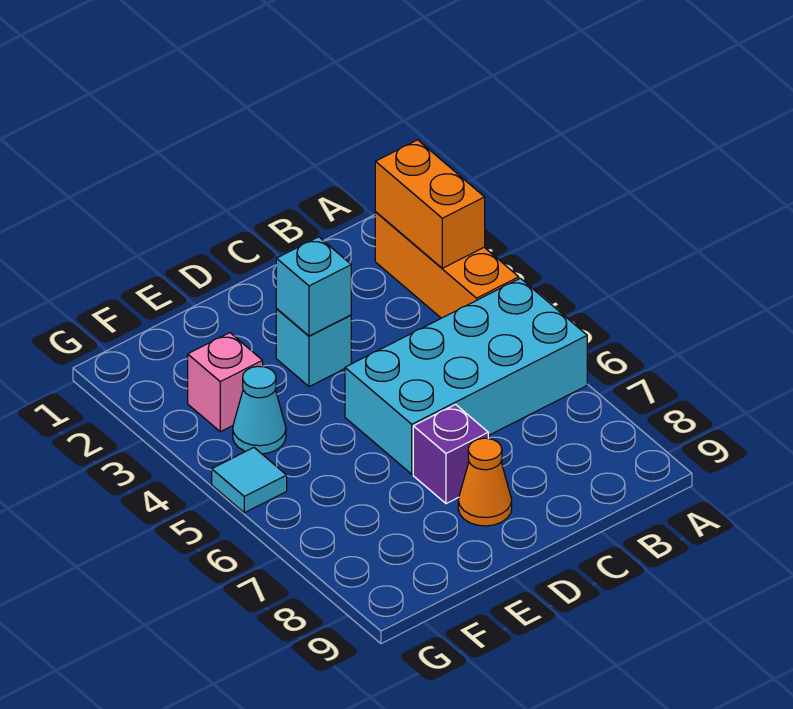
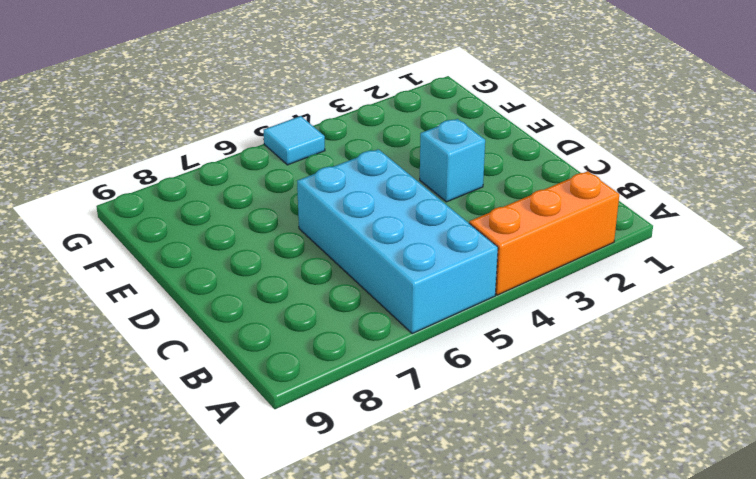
none -> purple 1x1 brick [413,405,488,504]
none -> orange 1x1 cone [458,438,512,526]

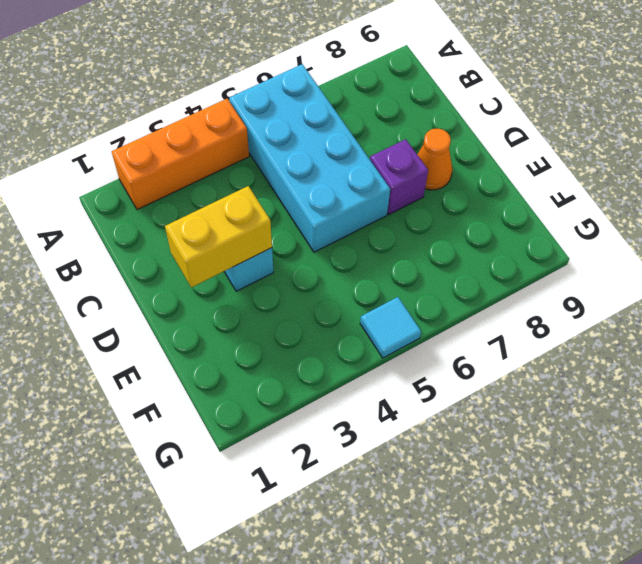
yellow 1x2 brick [165,186,272,287] -> cyan 1x1 brick [276,237,351,336]
none -> pink 1x1 brick [188,333,263,432]
none -> cyan 1x1 cone [233,366,286,454]

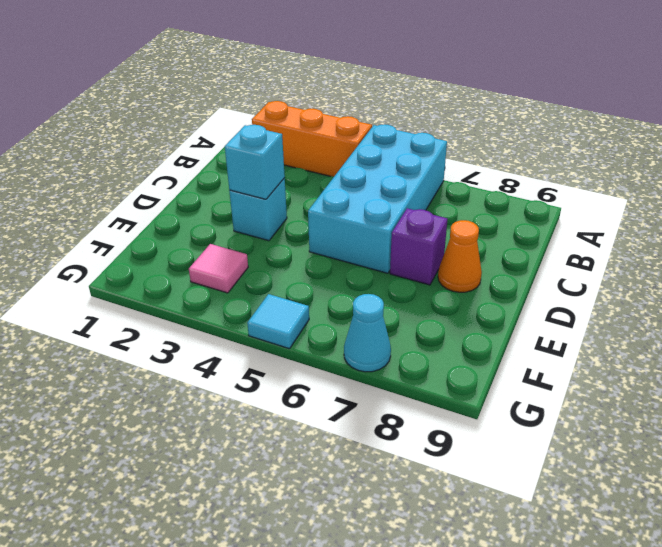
pink 1x1 tile [189,244,248,293] -> pink 1x1 brick [188,333,263,432]
cyan 1x1 cone [344,294,391,372] -> cyan 1x1 cone moved to [233,366,286,454]
none -> orange 1x2 brick [375,140,485,268]

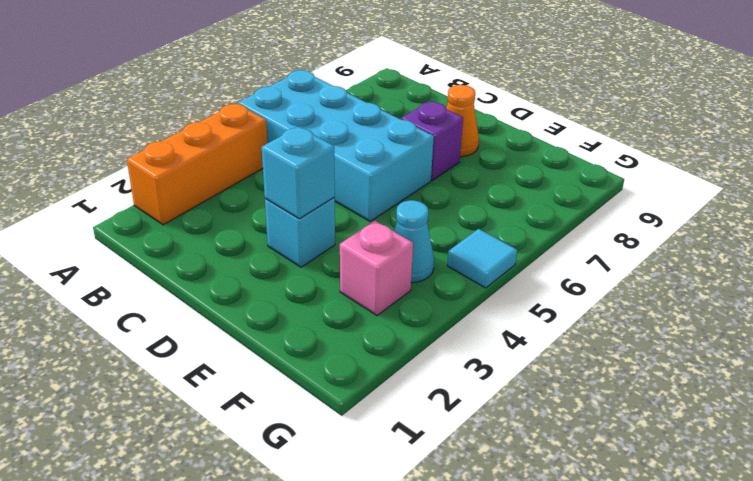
none -> orange 1x2 brick [375,140,485,268]

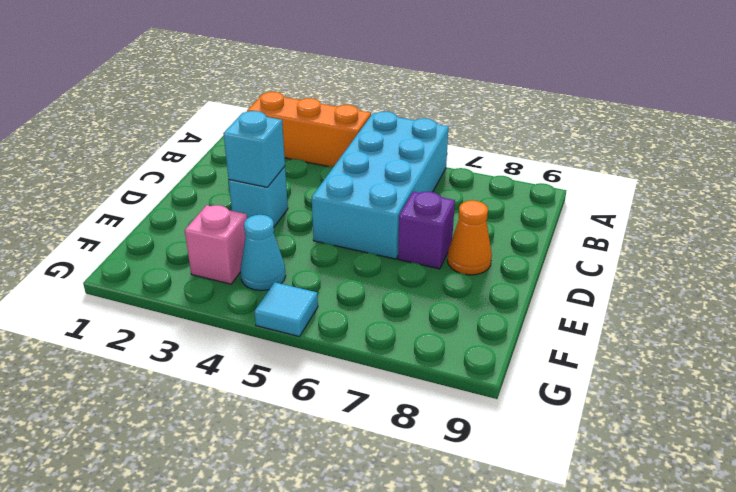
none -> orange 1x2 brick [375,140,485,268]

